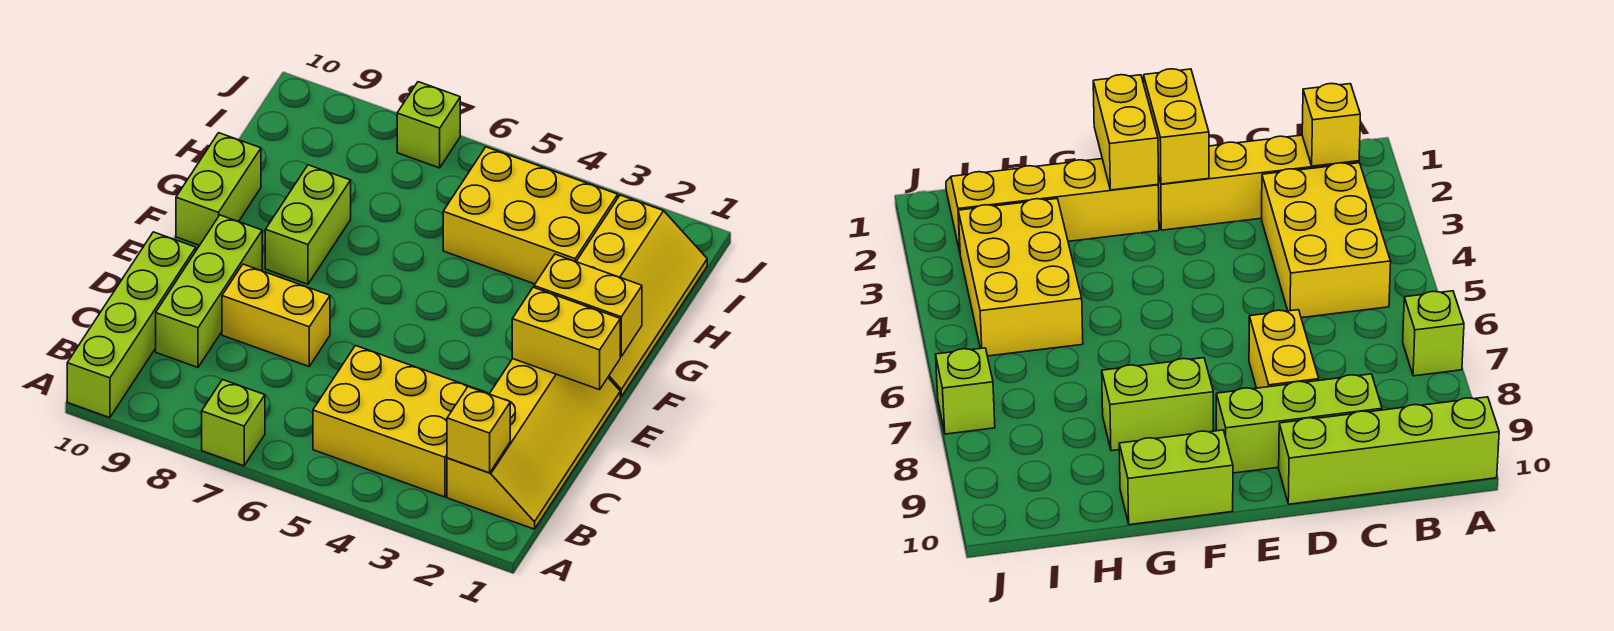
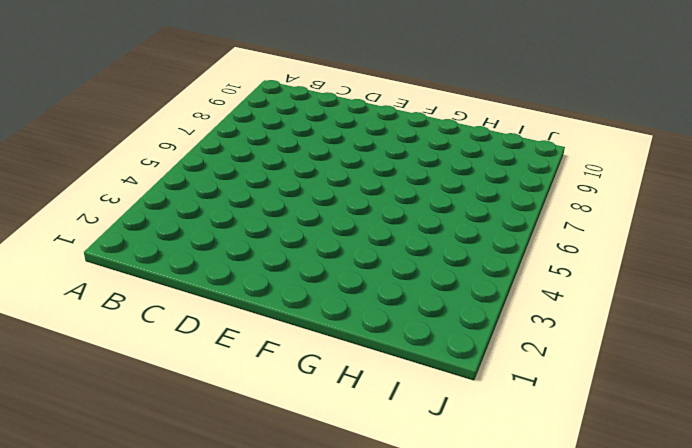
none -> lime 1x1 brick [202,380,265,466]
none -> lime 1x4 brick [67,232,196,418]
none -> yellow 2x4 slope [447,359,620,529]

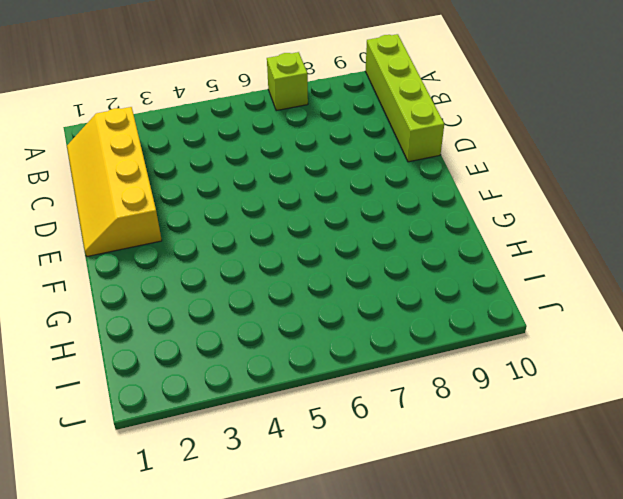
none -> yellow 2x3 brick [313,346,487,497]
none -> lime 1x3 brick [156,215,262,367]
none -> yellow 1x2 brick [222,264,330,366]

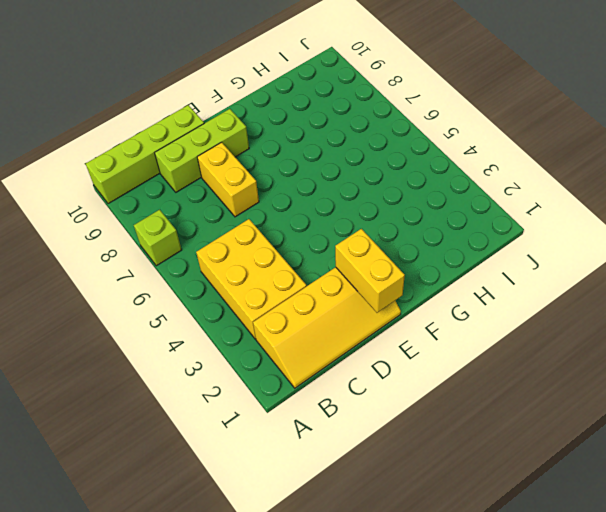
none -> yellow 2x4 slope [576,195,707,397]
none -> lime 1x2 brick [265,165,351,284]
none -> lime 1x2 brick [176,133,261,245]

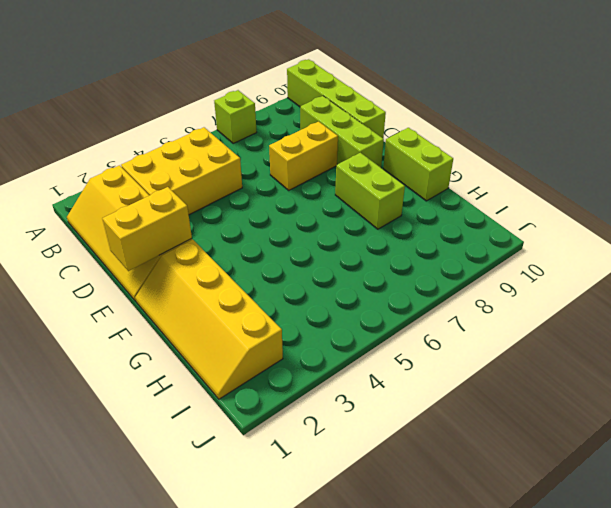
none -> yellow 2x3 brick [443,147,618,284]
none -> lime 1x1 brick [397,82,460,168]
none -> yellow 1x1 brick [447,387,510,473]

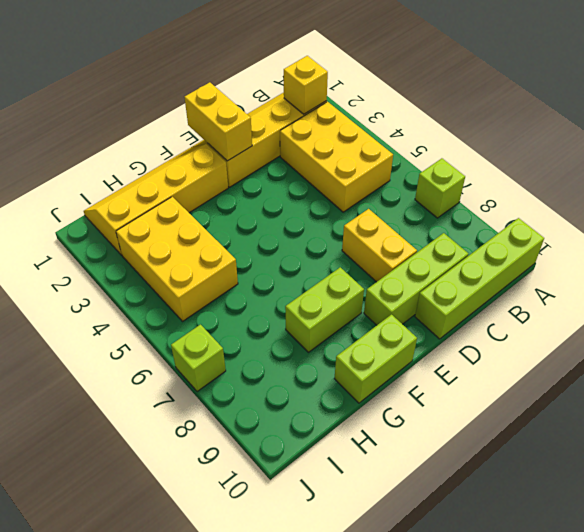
none -> yellow 1x2 brick [534,254,642,356]

